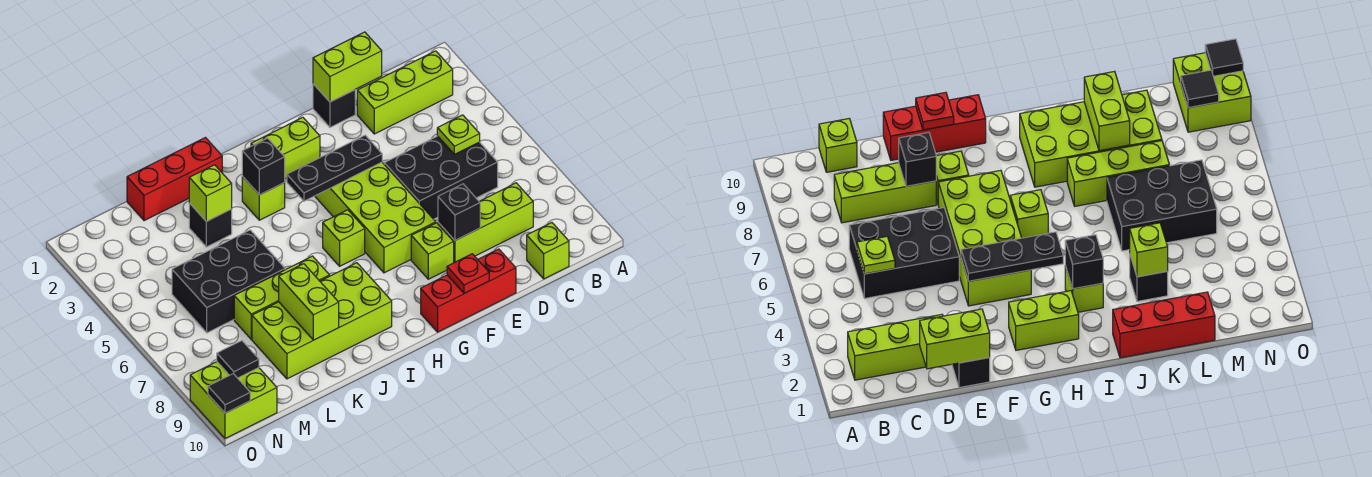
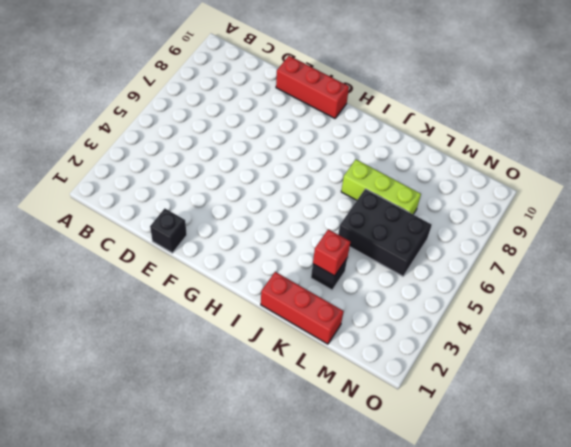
red 1x1 brick [313,229,350,276] -> lime 1x1 brick [189,165,232,221]
none -> lime 1x3 brick [357,51,453,134]
none -> black 2x3 brick [384,136,498,219]
none -> lime 1x3 brick [438,183,533,263]

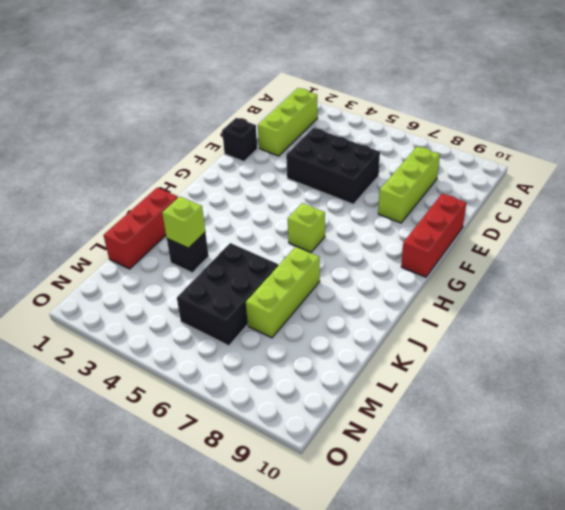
black 2x3 brick [286,128,380,204] -> black 2x3 brick turned to [384,136,498,219]
none -> lime 1x1 brick [527,223,569,279]
none -> lime 2x4 brick [315,162,436,273]
none -> lime 1x1 brick [411,223,454,279]

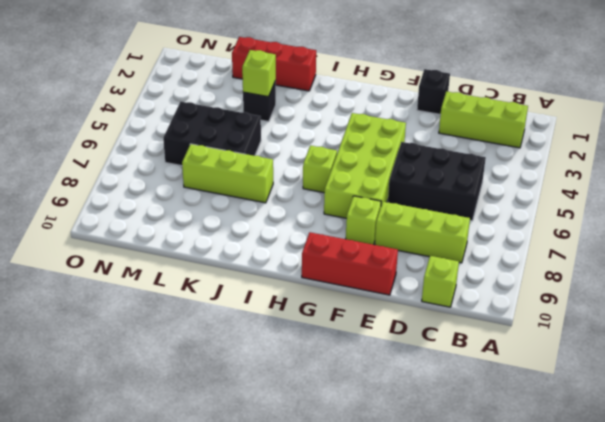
none -> lime 1x2 brick [251,117,320,179]
none -> lime 1x1 brick [242,177,285,220]
none -> lime 2x4 brick [252,263,392,379]

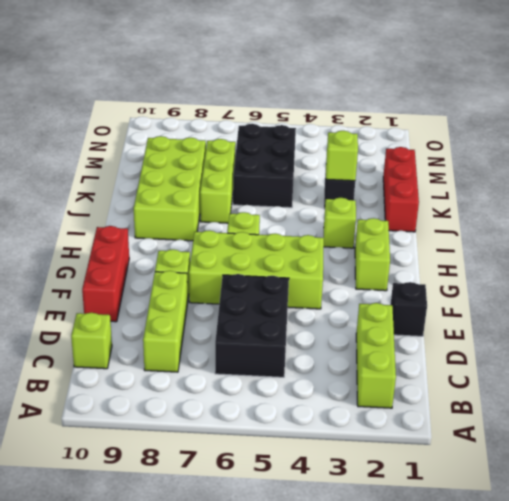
none -> lime 2x2 brick [190,362,277,439]
none -> lime 1x1 plate [437,115,480,154]
none -> lime 1x2 brick [313,32,382,102]

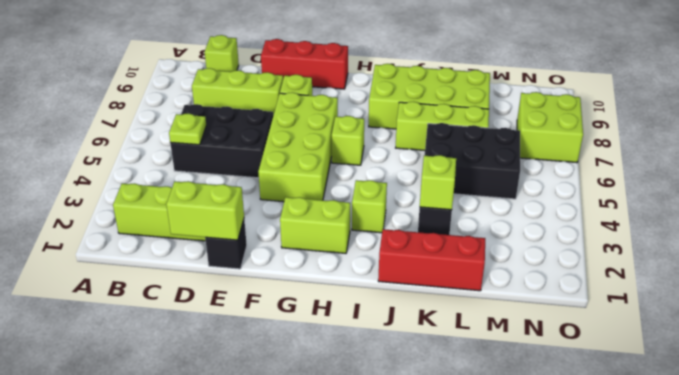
lime 2x2 brick [517,92,583,163] -> lime 2x2 brick moved to [190,362,277,439]
none -> black 1x1 brick [438,184,480,240]
none -> black 1x3 plate [287,135,382,201]
none -> red 1x1 plate [447,254,489,293]

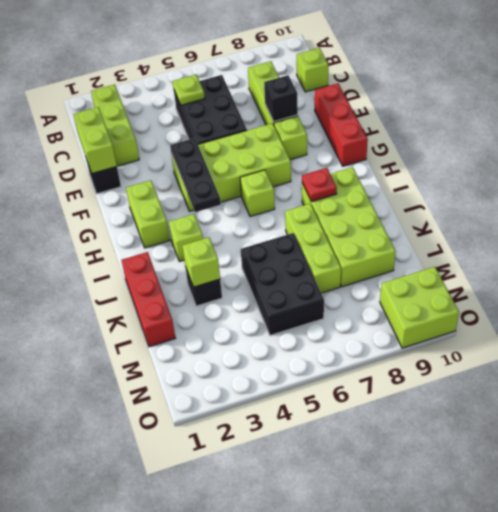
red 1x1 plate [302,168,337,202] -> red 1x1 plate moved to [447,254,489,293]
none -> black 1x1 brick [242,138,285,195]
none -> lime 1x2 brick [279,264,339,340]
none -> black 1x1 tile [217,341,259,378]

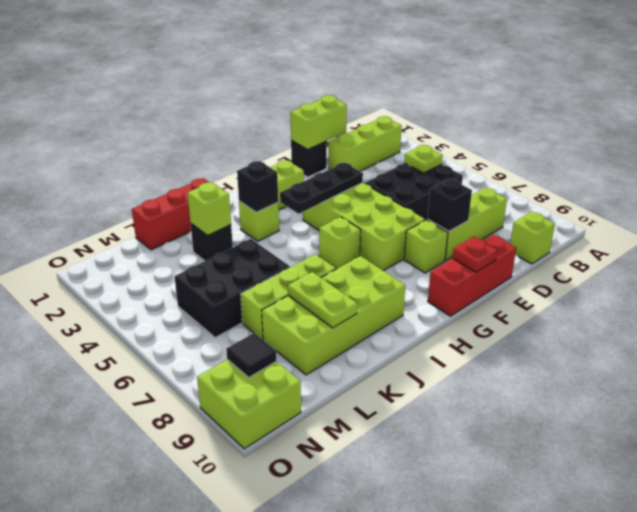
lime 1x2 plate [288,272,357,328] -> lime 1x2 brick [279,264,339,340]
none -> black 1x1 tile [208,374,250,413]

